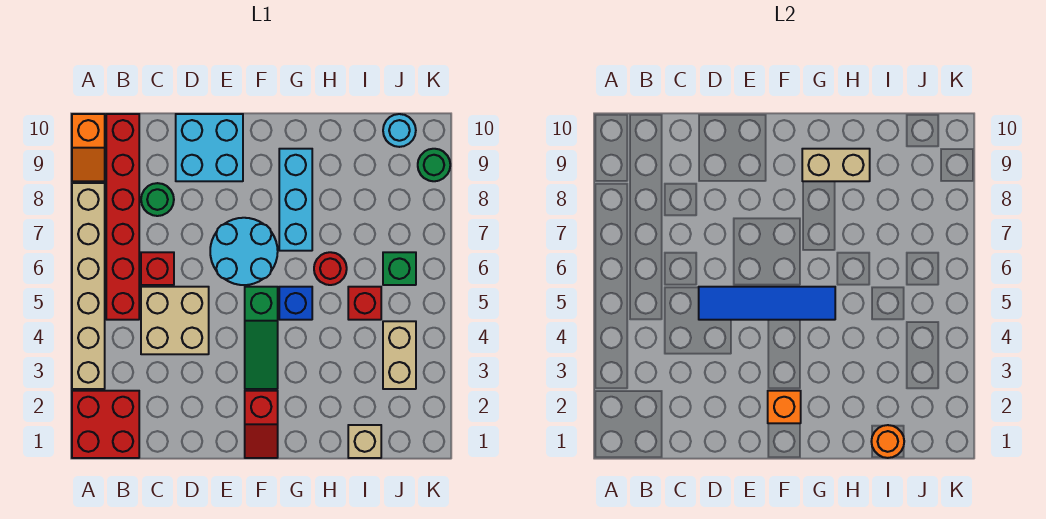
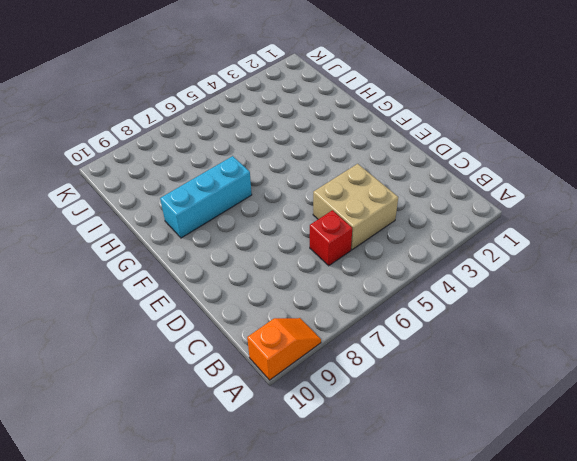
none -> red 2x2 brick [72,391,139,458]
none -> tan 1x6 brick [72,183,105,389]
none -> red 1x6 brick [106,114,139,320]

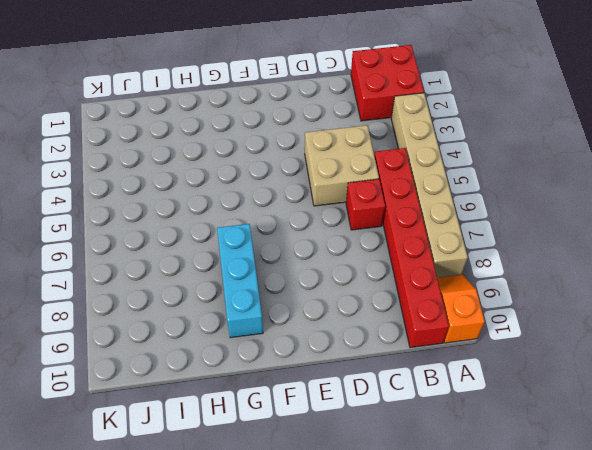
none -> green 1x1 round brick [141,183,174,216]
none -> cyan 2x2 brick [176,114,243,181]
none -> cyan 2x2 round brick [210,218,278,285]

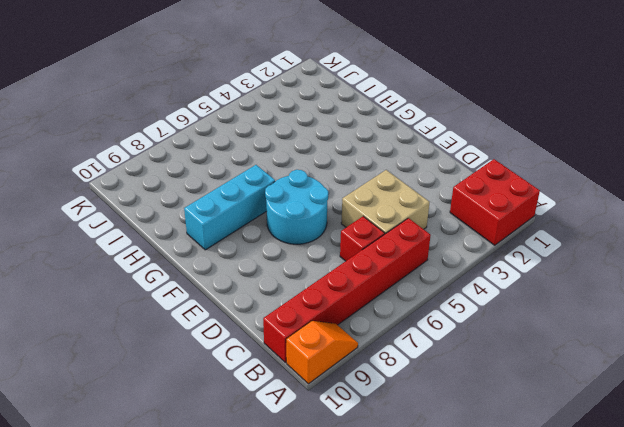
none -> tan 1x6 brick [72,183,105,389]
none -> green 1x1 round brick [141,183,174,216]
none -> cyan 2x2 brick [176,114,243,181]

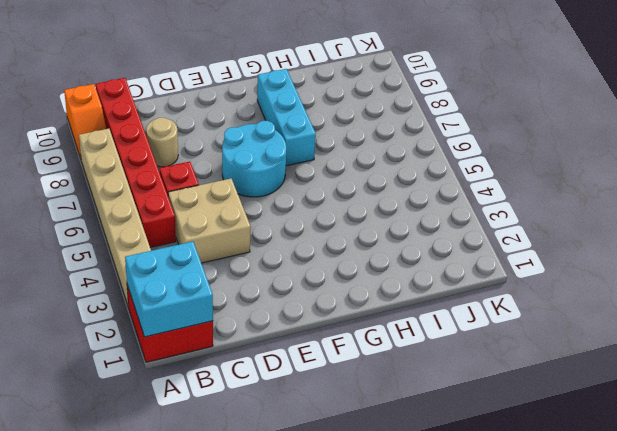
cyan 2x2 brick [125,242,213,337] -> cyan 2x2 brick moved to [176,114,243,181]
tan 1x1 round brick [146,118,178,167] -> green 1x1 round brick [141,183,174,216]
none -> red 1x2 slope [245,391,278,458]
none -> green 1x3 slope [245,287,278,389]
none -> blue 1x1 brick [279,287,312,320]

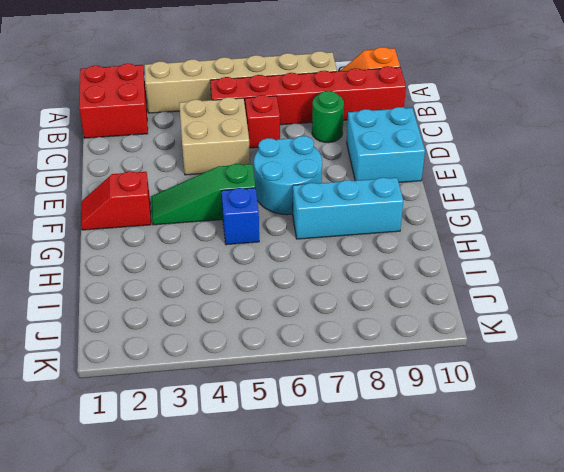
none -> red 1x1 round brick [314,252,347,285]
none -> tan 1x1 brick [348,425,381,458]
none -> red 1x1 brick [348,287,381,320]

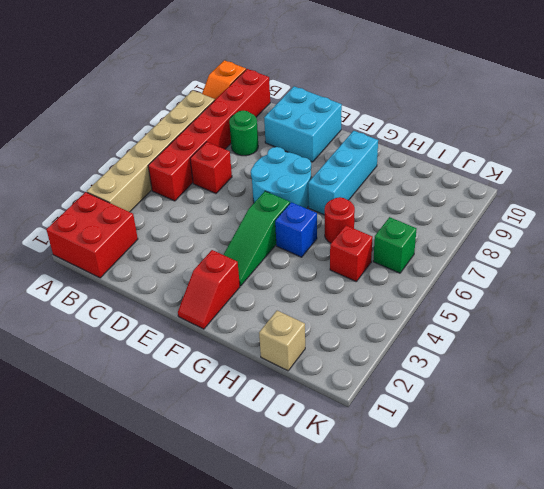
none -> tan 2x2 brick [141,287,209,354]
none -> tan 1x2 brick [383,321,416,389]
none -> cyan 1x1 round brick [383,114,416,147]

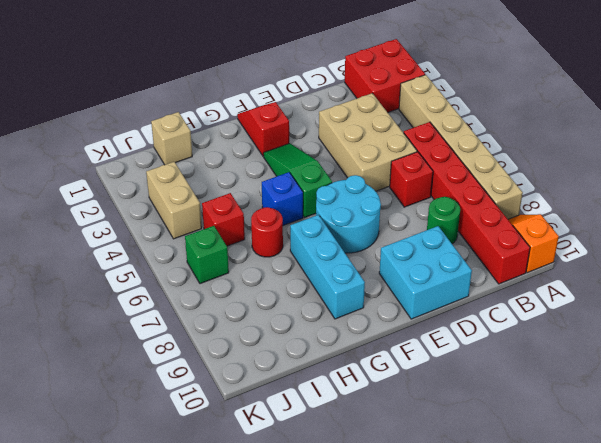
tan 2x3 brick [319,93,417,191] -> tan 2x2 brick [141,287,209,354]
none -> cyan 1x1 round brick [383,114,416,147]
none -> green 1x1 round brick [418,149,450,181]
none -> blue 1x4 tile [699,287,835,320]

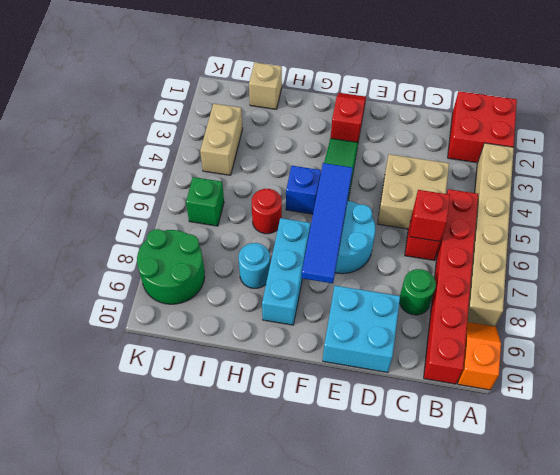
red 1x1 brick [410,190,450,242] -> red 1x1 brick moved to [348,287,381,320]
blue 1x4 tile [301,163,353,283] -> blue 1x4 tile turned to [699,287,835,320]
cyan 1x1 round brick [239,243,270,288] -> cyan 1x1 round brick moved to [383,114,416,147]
green 2x2 round brick [137,229,205,304] -> green 1x1 round brick [418,149,450,181]
none -> orange 1x1 brick [768,391,801,423]
none -> tan 1x2 brick [802,149,870,181]
none -> orange 1x1 round brick [871,425,904,458]

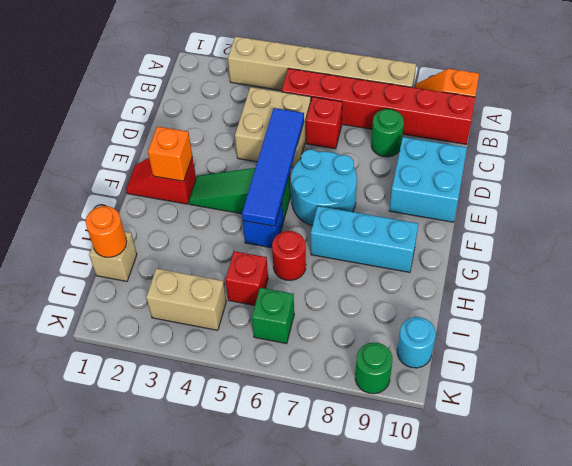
none -> red 2x2 brick [72,391,139,458]
none -> tan 1x2 brick [802,149,870,181]

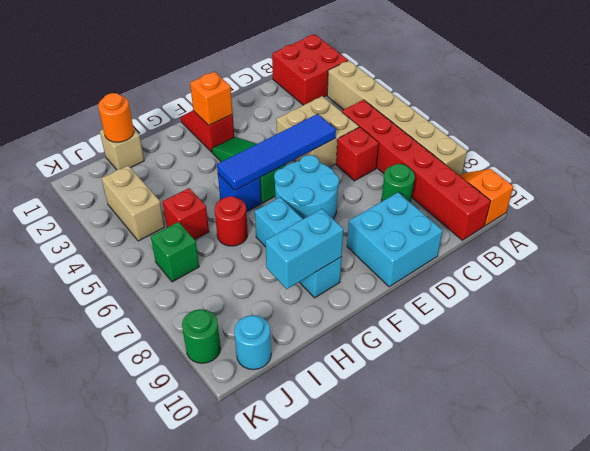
cyan 1x2 brick [265,209,343,289] -> tan 1x2 brick [802,149,870,181]

